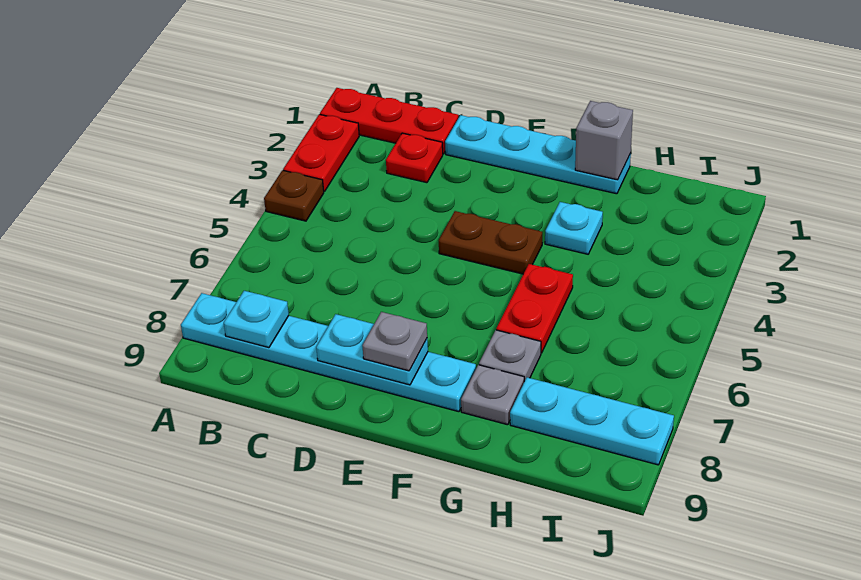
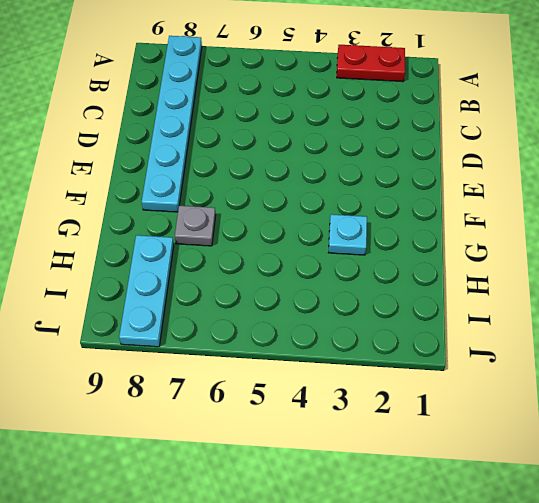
none -> red 1x3 plate [320,88,458,154]
none -> brown 1x1 plate [264,170,324,221]
none -> red 1x1 plate [386,133,443,183]

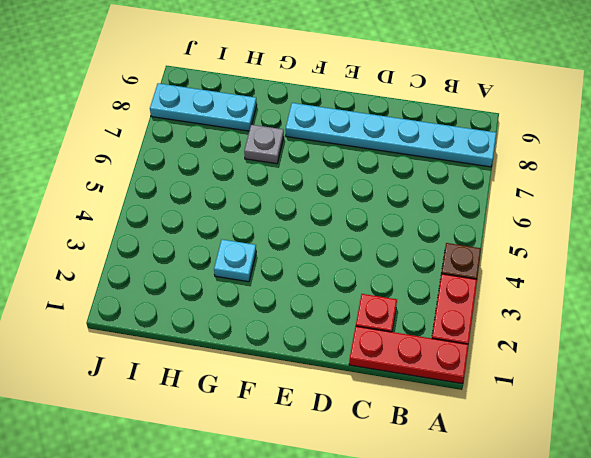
none -> cyan 1x4 plate [445,115,631,194]
none -> brown 1x2 plate [439,211,542,274]
none -> red 1x2 plate [496,264,573,353]

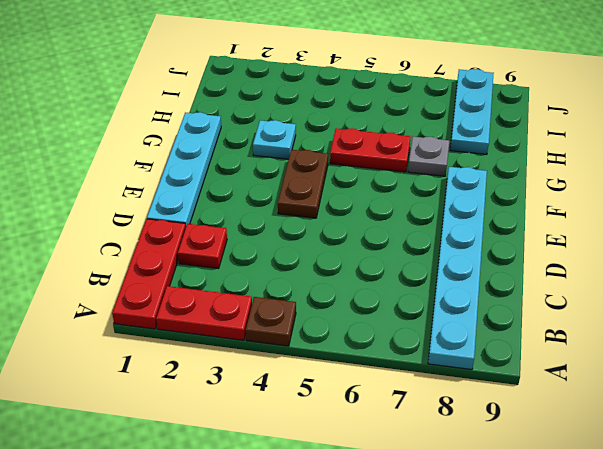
none -> grey 1x1 plate [461,365,524,425]
none -> cyan 1x1 plate [224,291,289,348]
none -> cyan 1x2 plate [316,314,428,385]

